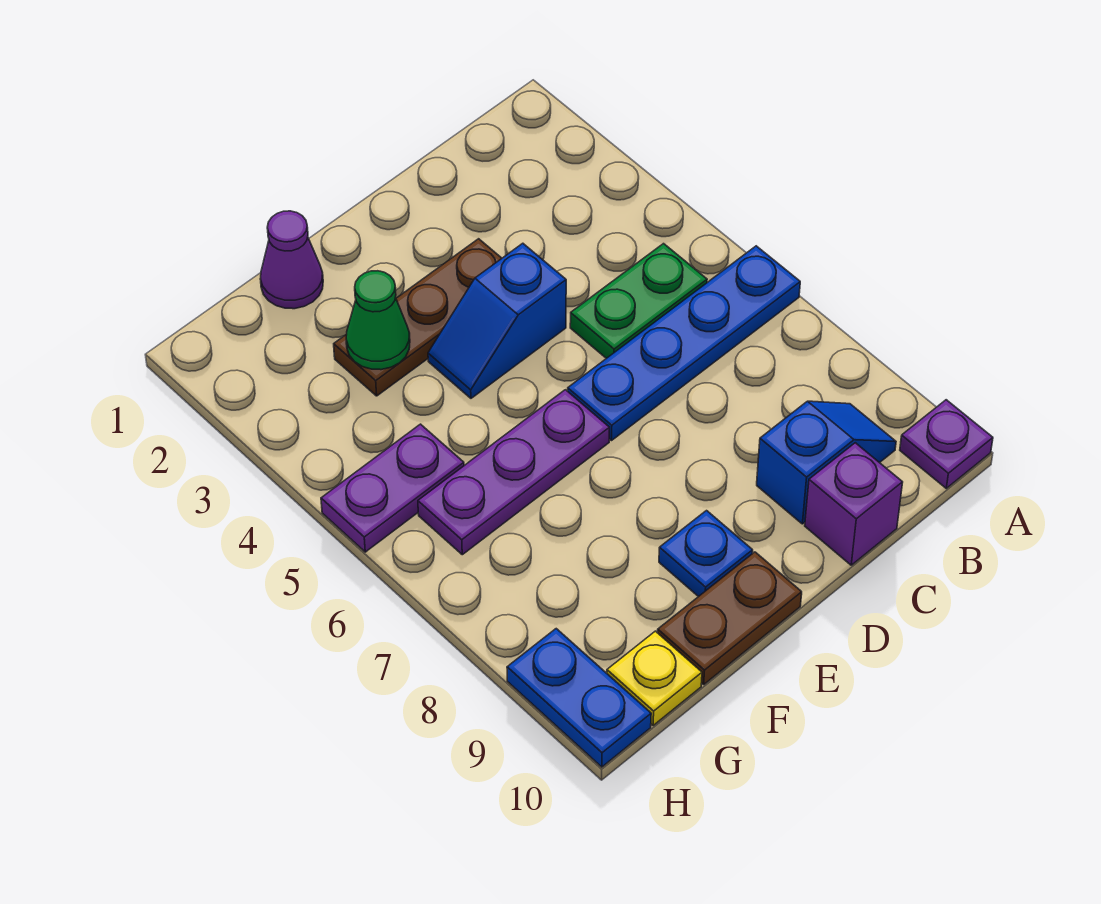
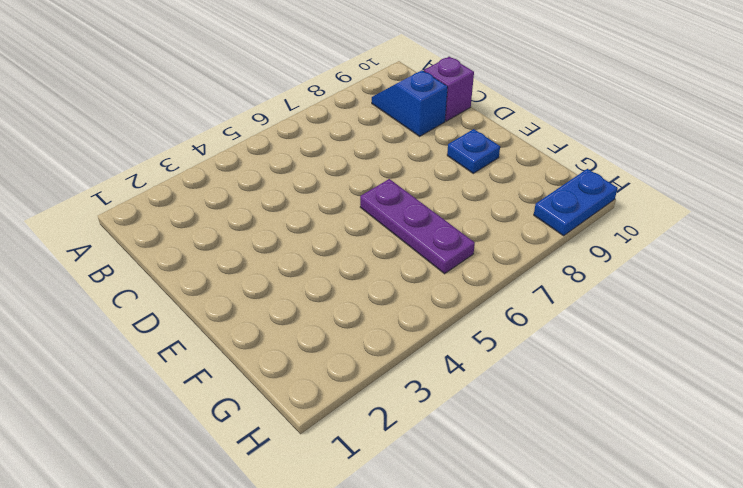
none -> blue 1x4 plate [568,246,800,441]
none -> purple 1x1 plate [900,400,993,488]
none -> green 1x2 plate [570,244,707,358]

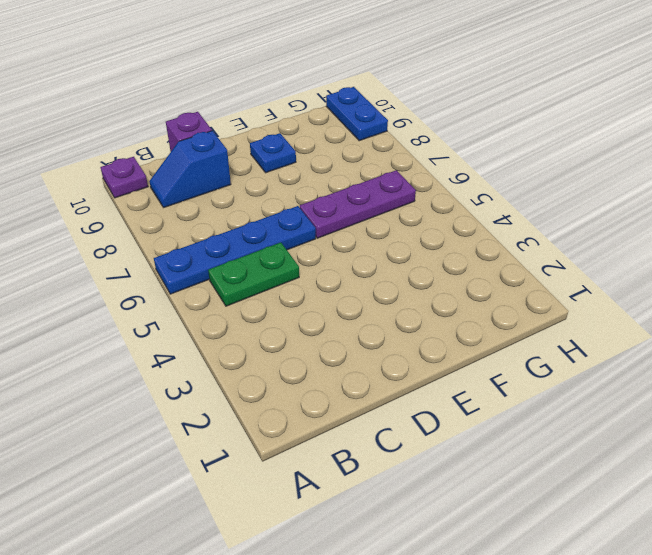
none -> brown 1x3 plate [334,239,502,396]
none -> blue 1x2 slope [428,243,566,398]
none -> brown 1x2 plate [658,552,802,684]

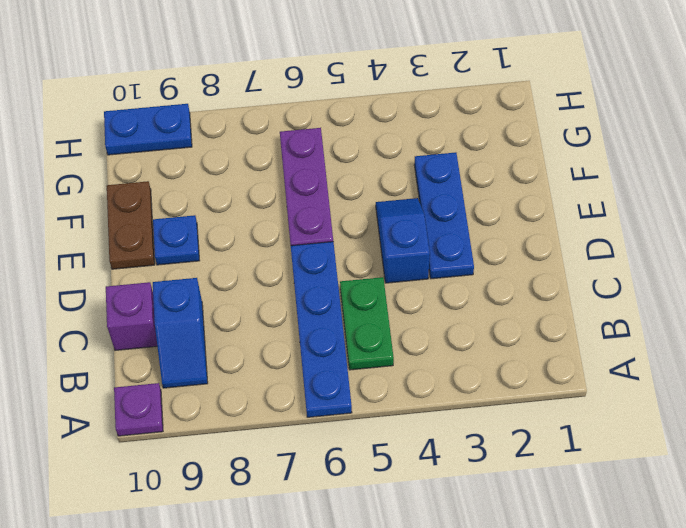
blue 1x3 plate [414,152,474,279] -> brown 1x3 plate [334,239,502,396]
none -> purple 1x1 cone [260,211,323,309]
none -> purple 1x2 plate [321,424,464,552]
none -> yellow 1x1 plate [607,631,702,726]

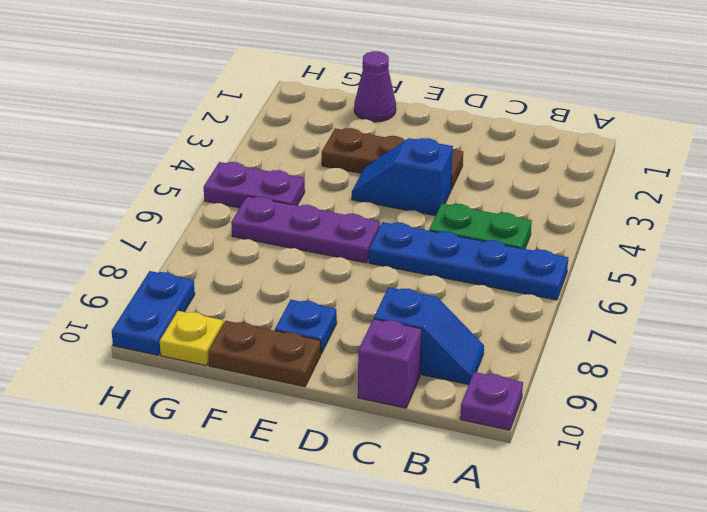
none -> green 1x1 cone [346,271,410,370]

